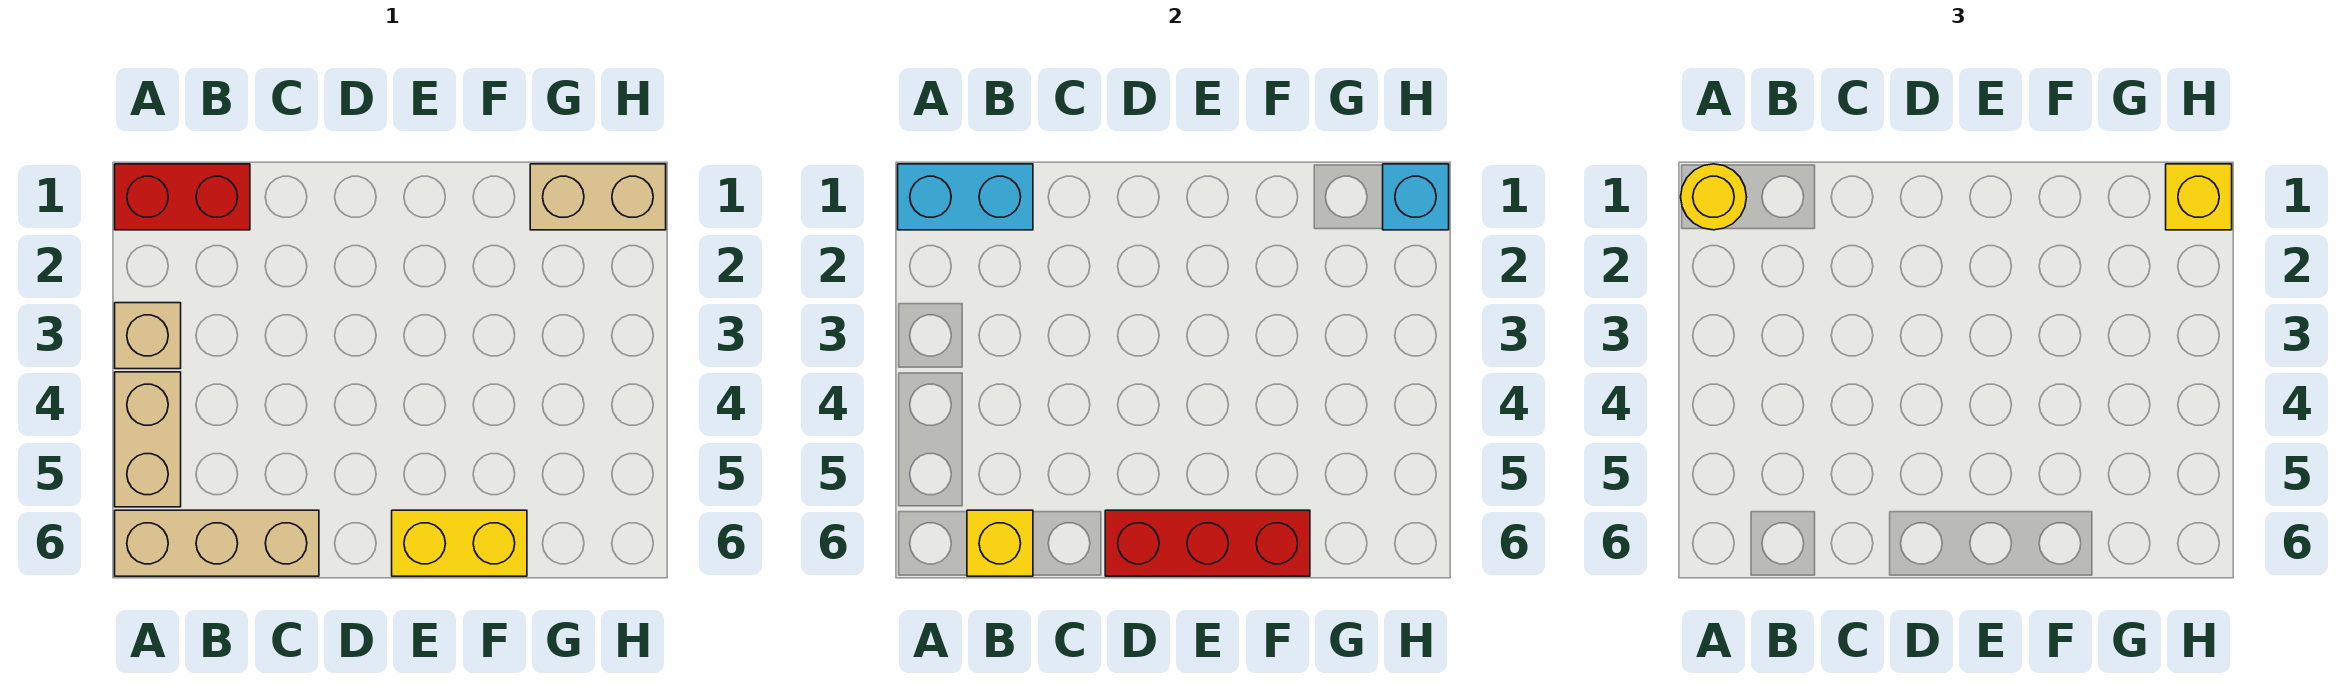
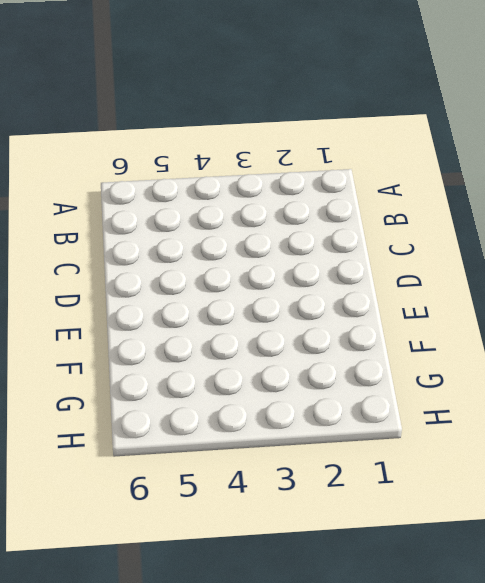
none -> red 1x2 brick [115,164,250,230]
none -> tan 1x1 brick [115,303,181,369]
none -> tan 1x2 brick [115,372,181,507]

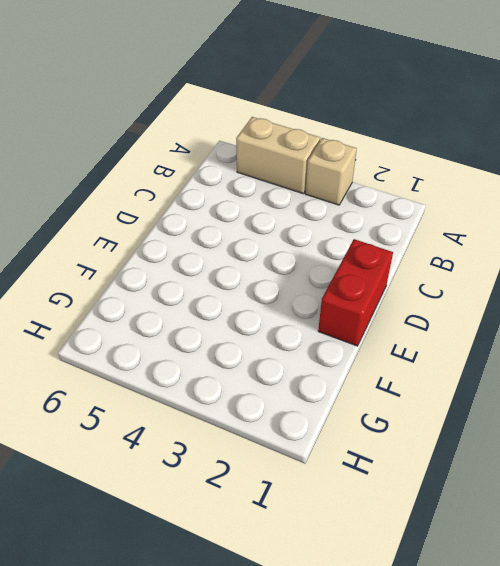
red 1x2 brick [318,239,393,346] -> red 1x2 brick moved to [115,164,250,230]
none -> tan 1x3 brick [115,510,319,576]
none -> yellow 1x2 brick [392,510,527,576]
none -> tan 1x2 brick [530,164,666,230]

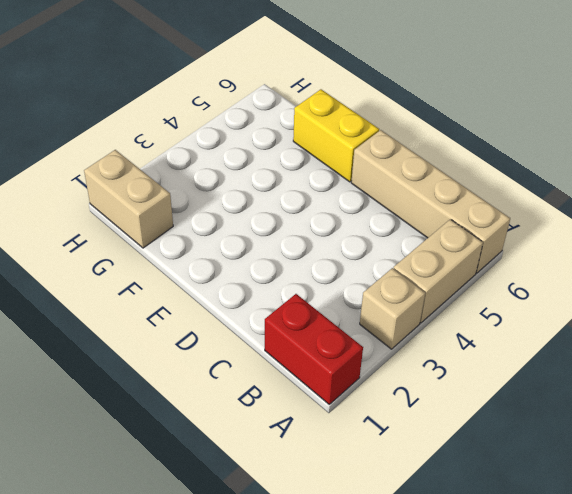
tan 1x4 brick [351,130,510,273] -> tan 1x3 brick [115,510,319,576]
none -> cyan 1x2 brick [898,164,1033,230]
none -> yellow 1x1 brick [967,510,1033,576]
none -> red 1x3 brick [1105,510,1310,576]

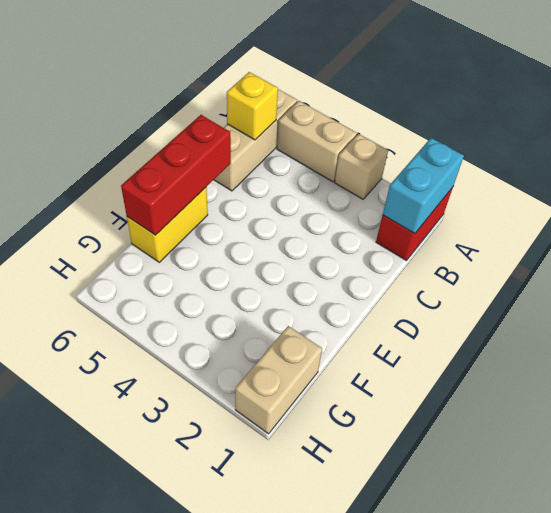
none -> cyan 1x1 brick [1383,164,1449,230]
none -> yellow 1x1 round brick [1681,164,1746,230]
none -> yellow 1x1 brick [2166,164,2232,230]

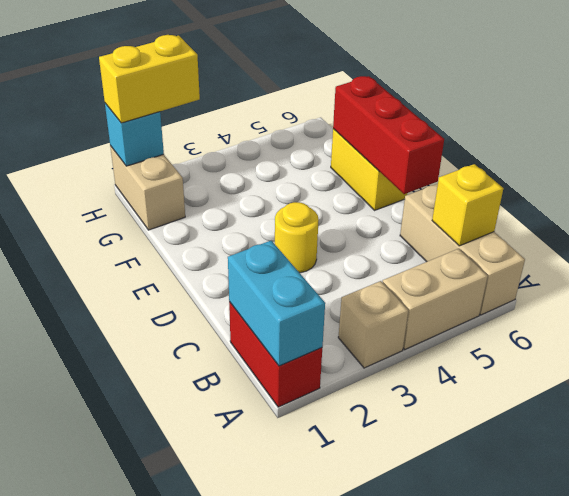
yellow 1x1 round brick [275,202,319,273] -> yellow 1x1 round brick moved to [1681,164,1746,230]
yellow 1x2 brick [99,35,200,123] -> yellow 1x1 brick [2166,164,2232,230]

